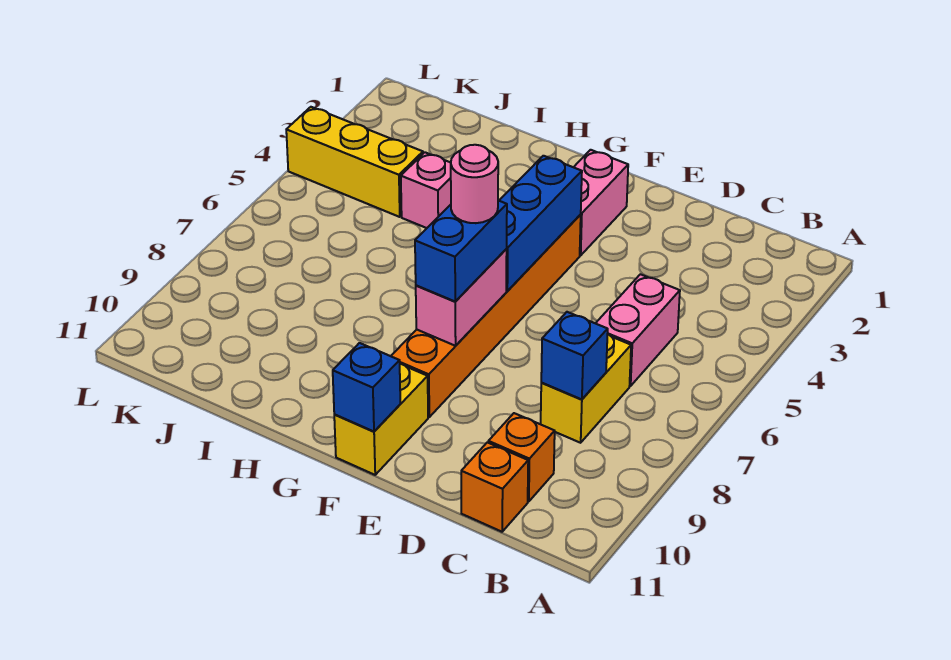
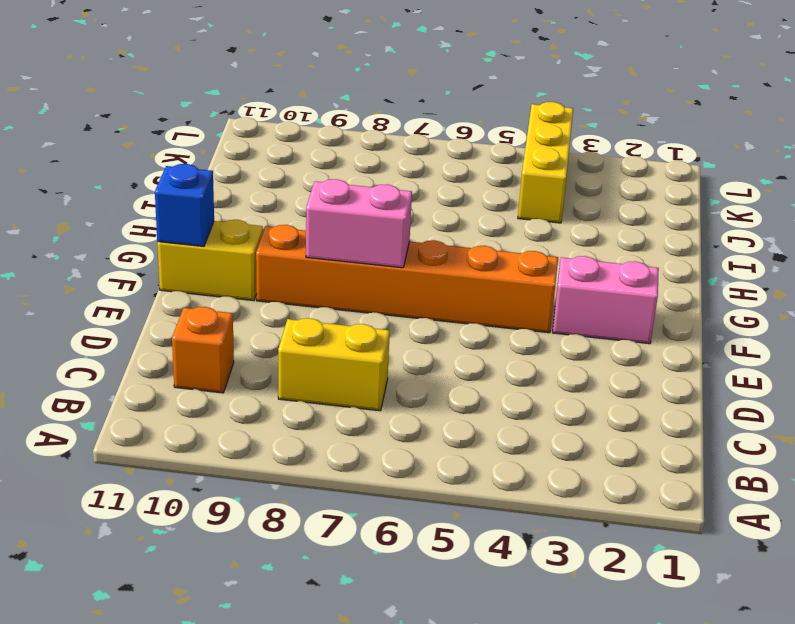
none -> pink 1x2 brick [596,274,680,386]
none -> orange 1x1 brick [461,442,528,532]
none -> pink 1x1 brick [401,152,451,228]

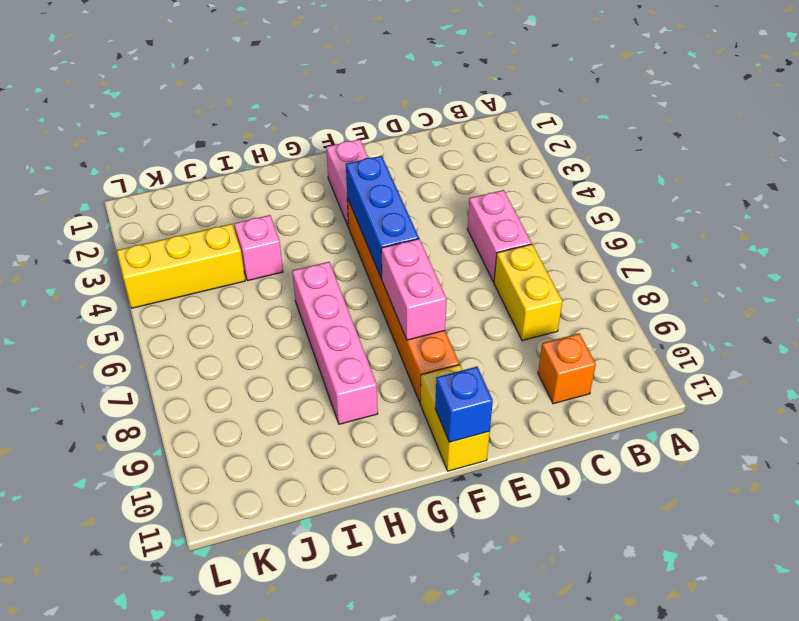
pink 1x4 brick [292,262,378,424] -> none
none -> orange 1x1 brick [461,442,528,532]
none -> blue 1x1 brick [541,312,608,399]
none -> blue 1x2 brick [415,200,507,302]

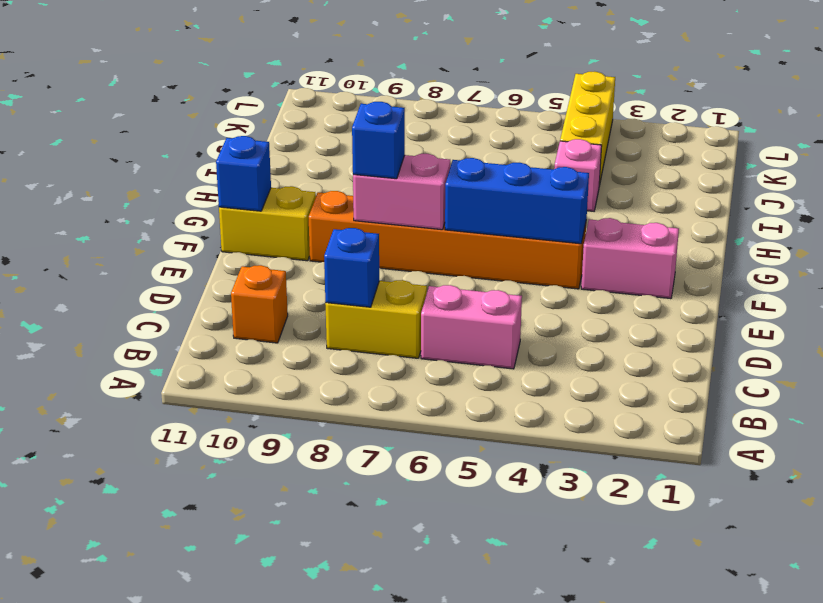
blue 1x1 brick [352,102,405,179] -> blue 1x2 brick [415,200,507,302]
none -> orange 1x1 brick [461,442,528,532]
none -> pink 1x1 round brick [451,145,498,223]

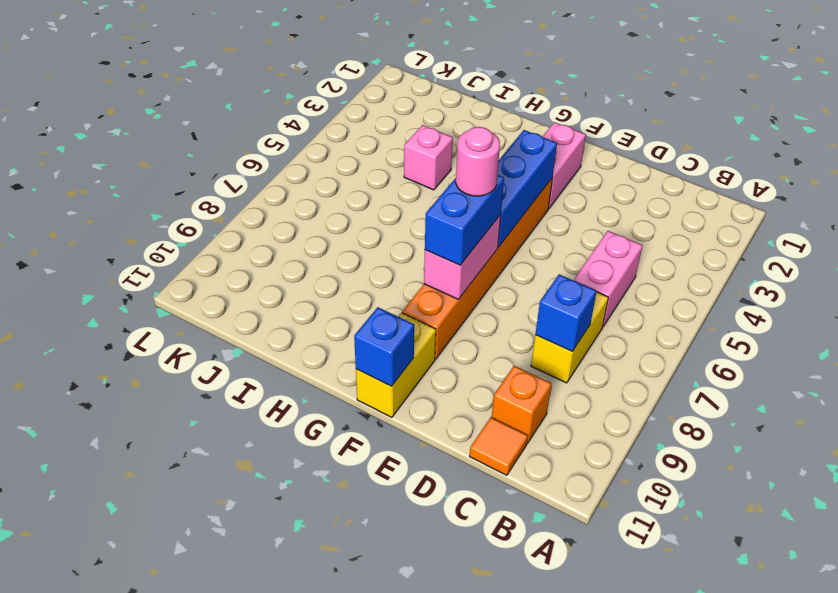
orange 1x1 tile [469,417,528,475] -> orange 1x1 brick [461,442,528,532]
none -> yellow 1x3 brick [286,107,423,217]

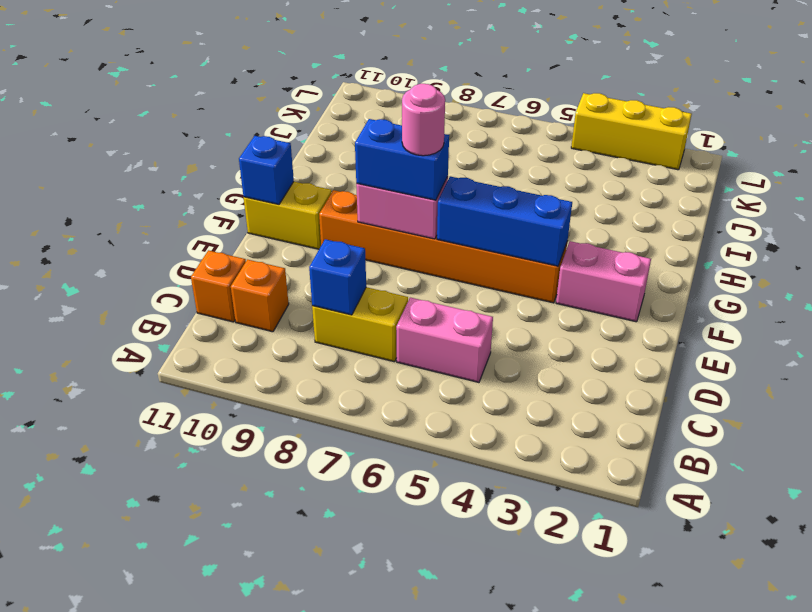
yellow 1x3 brick [571,93,692,170] -> yellow 1x3 brick turned to [286,107,423,217]
none -> pink 1x1 brick [401,152,451,228]

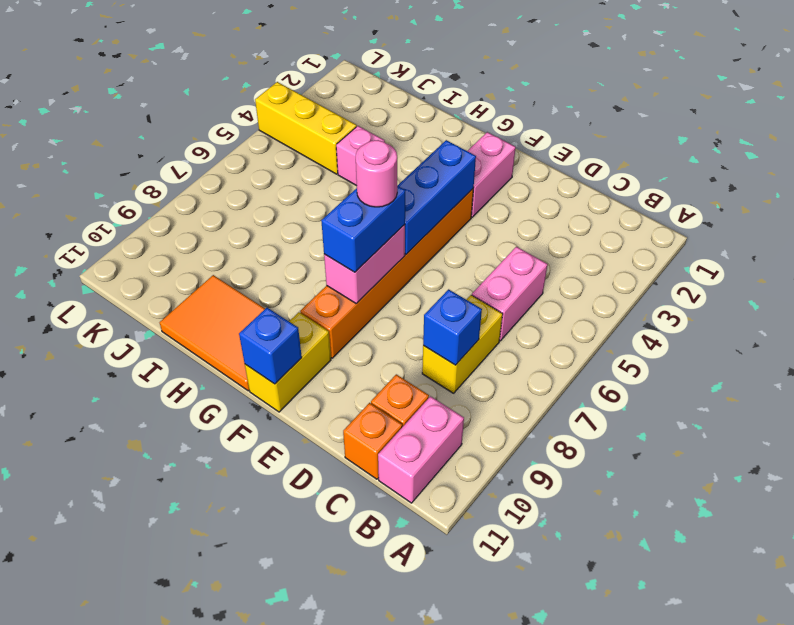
pink 1x2 brick [378,396,464,503] -> none
orange 2x3 tile [160,275,265,391] -> none

